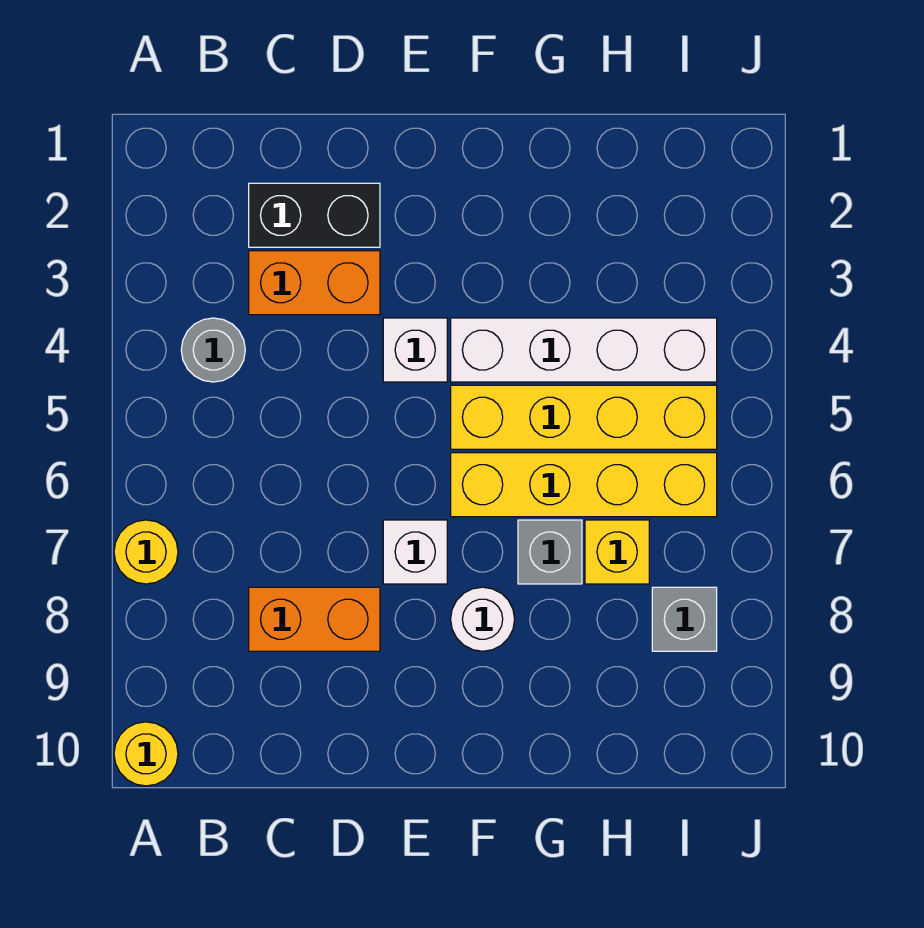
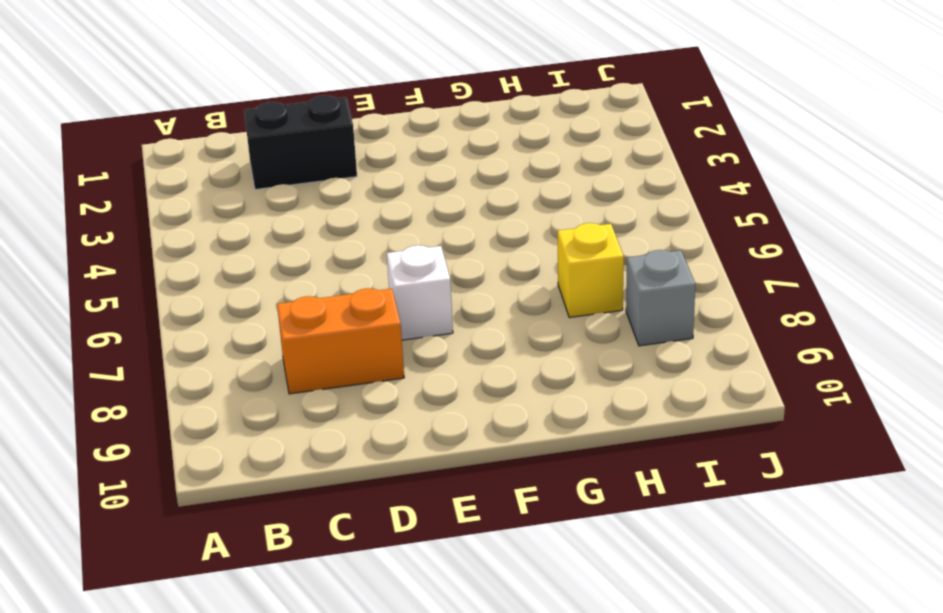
none -> yellow 1x1 round brick [114,520,178,584]
none -> yellow 1x1 round brick [114,722,178,786]
none -> grey 1x1 round brick [181,318,245,382]

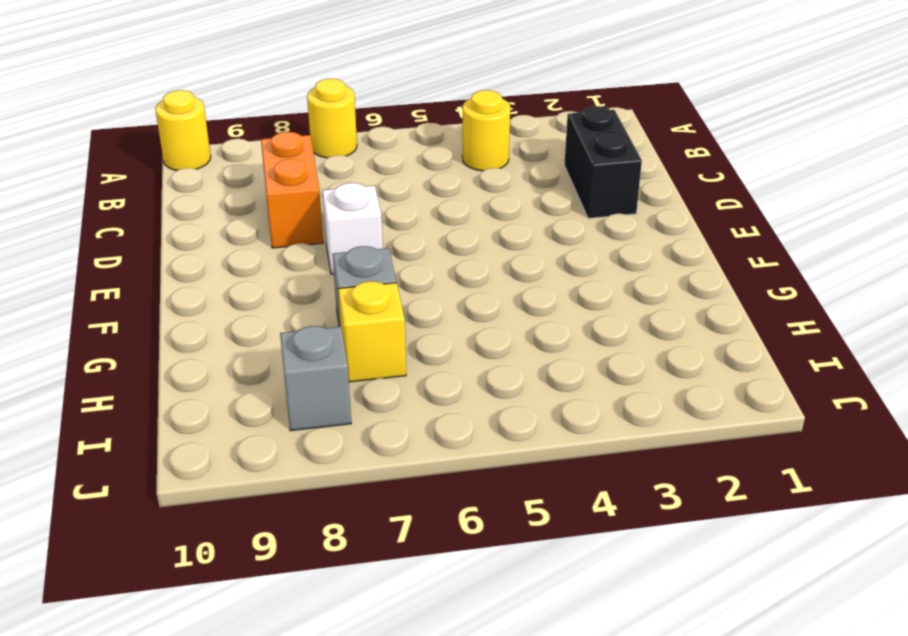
yellow 1x1 round brick [462,90,510,171] -> grey 1x1 round brick [181,318,245,382]
none -> orange 1x2 brick [249,251,380,315]
none -> white 1x1 brick [383,318,447,382]
none -> white 1x4 brick [451,318,717,382]

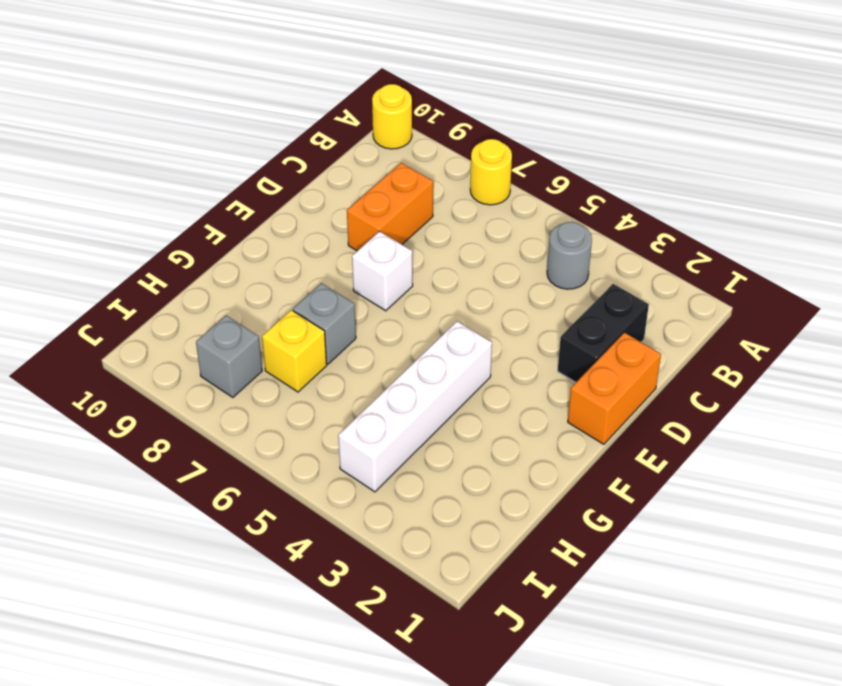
orange 1x2 brick [568,333,661,444] -> orange 1x2 brick moved to [249,251,380,315]
none -> white 1x1 brick [383,318,447,382]
none -> yellow 1x4 brick [451,385,717,449]
none -> yellow 1x4 brick [451,453,717,517]

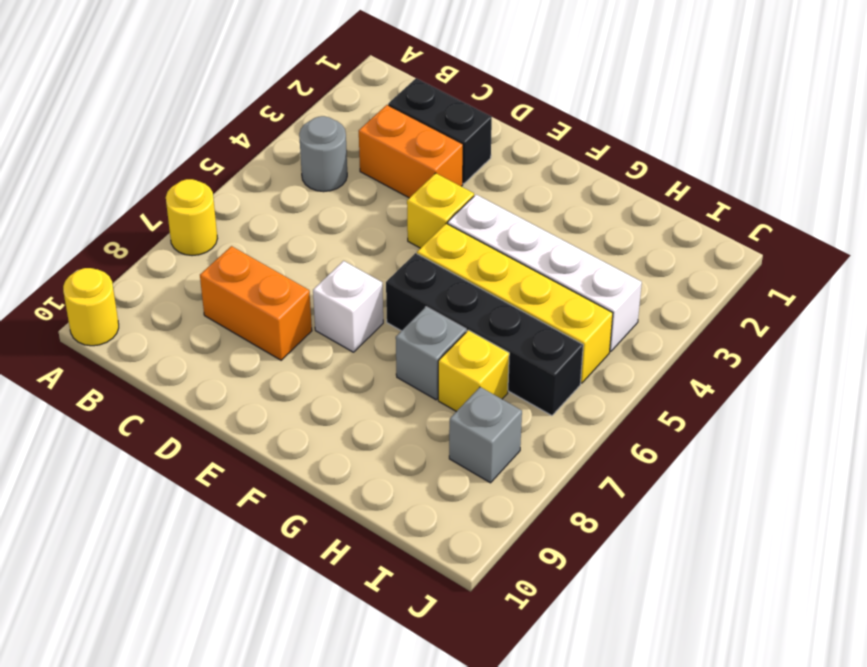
yellow 1x1 brick [407,173,474,248] -> white 1x1 brick [383,318,447,382]
black 1x4 brick [386,253,583,416] -> yellow 1x4 brick [451,453,717,517]
none -> white 1x1 round brick [451,587,515,651]

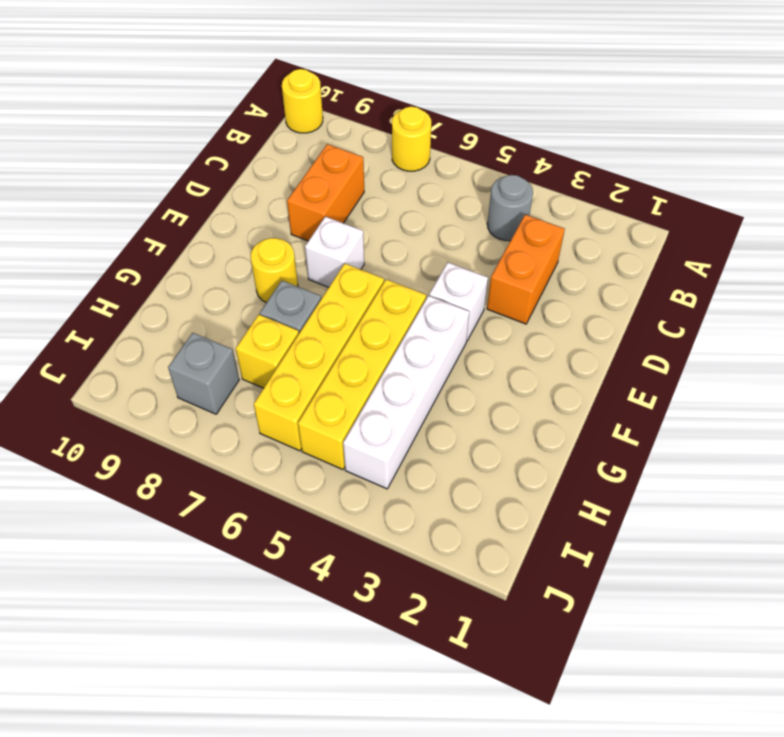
yellow 1x1 round brick [251,238,298,303] -> white 1x1 round brick [451,587,515,651]
none -> black 1x2 brick [249,183,380,247]

